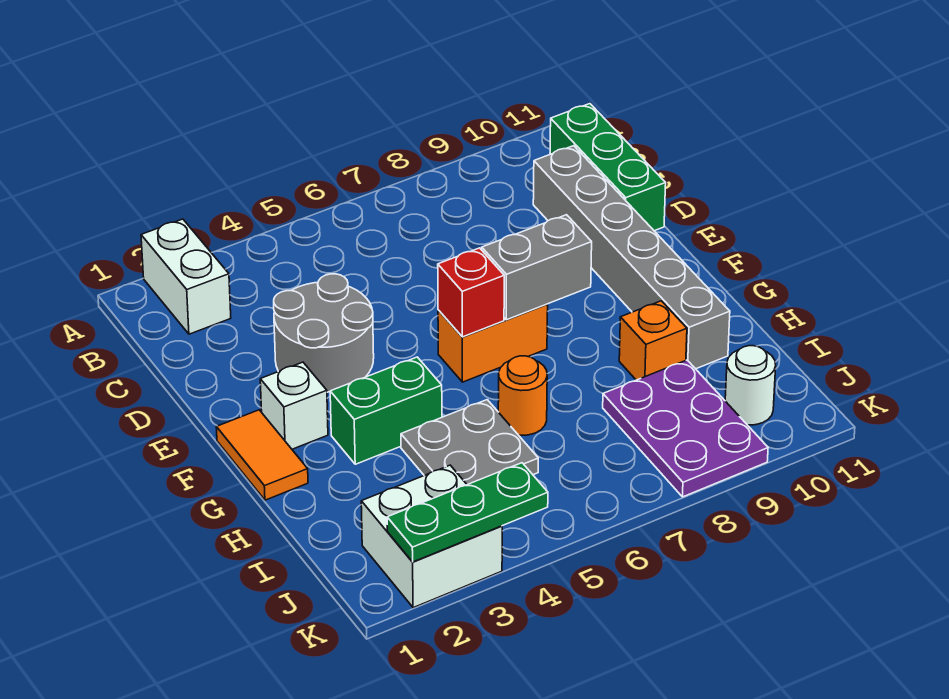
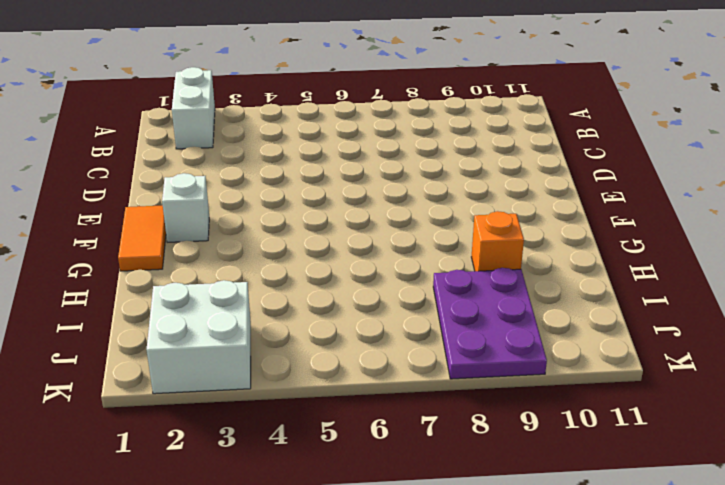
none -> green 1x3 brick [550,104,666,231]
none -> grey 1x6 brick [533,146,730,369]
none -> grey 2x2 round brick [274,274,374,392]

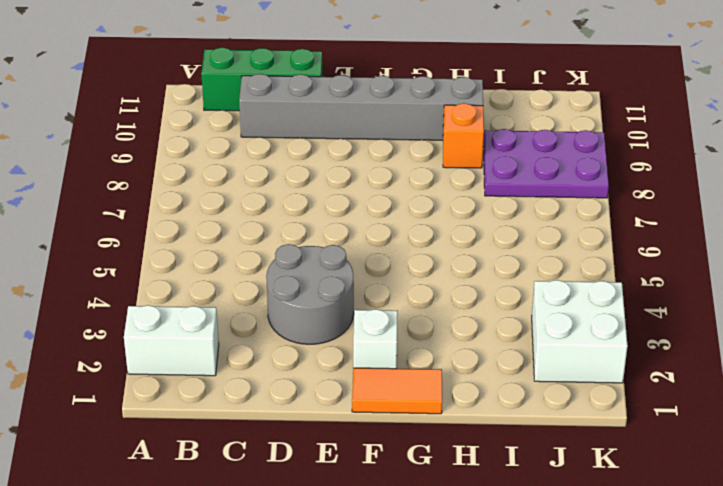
none -> orange 1x2 brick [438,304,548,382]
none -> green 1x2 brick [330,357,442,464]
none -> grey 2x2 plate [401,400,538,485]

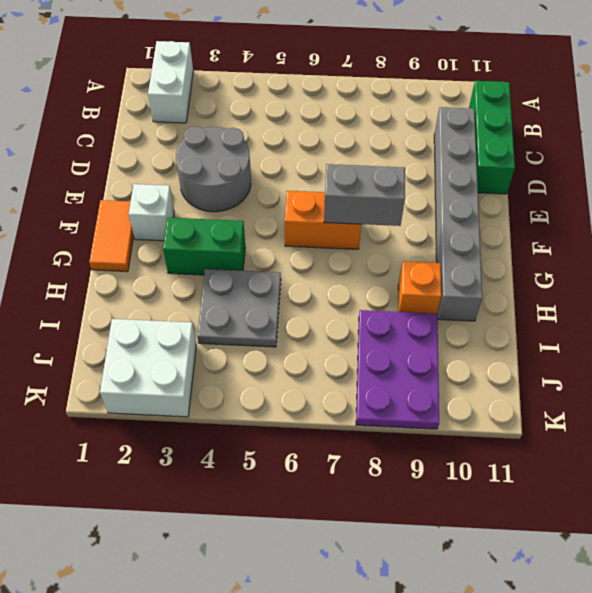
none -> orange 1x1 round brick [498,356,547,435]
none -> white 1x1 round brick [725,346,776,425]
none -> red 1x1 brick [438,248,504,337]

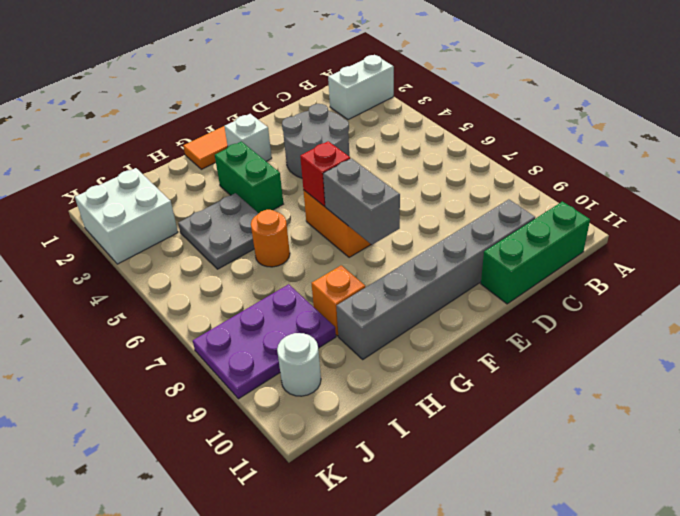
none -> green 1x3 plate [387,463,548,562]

